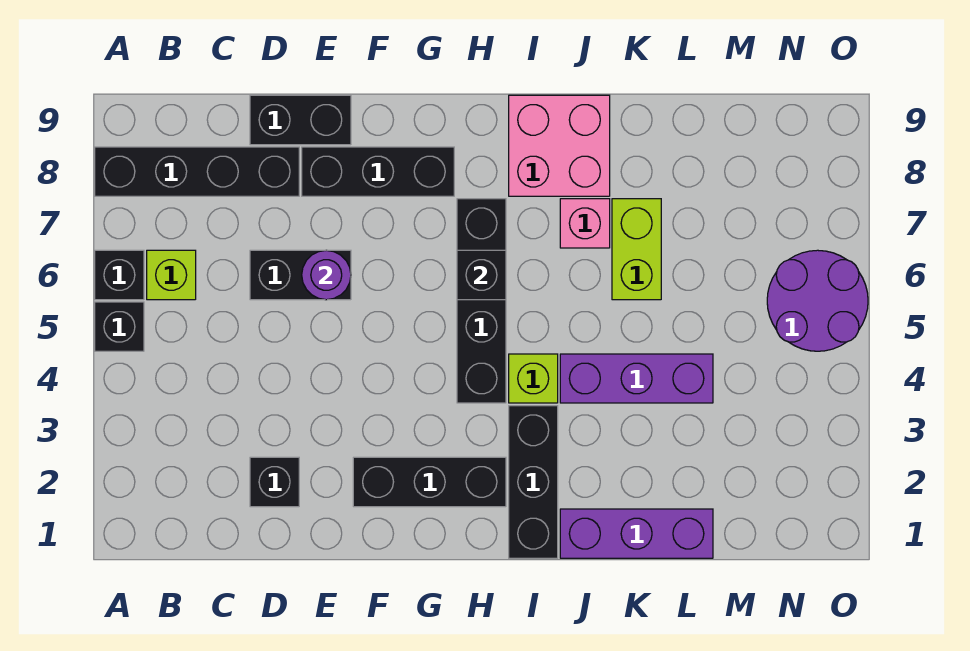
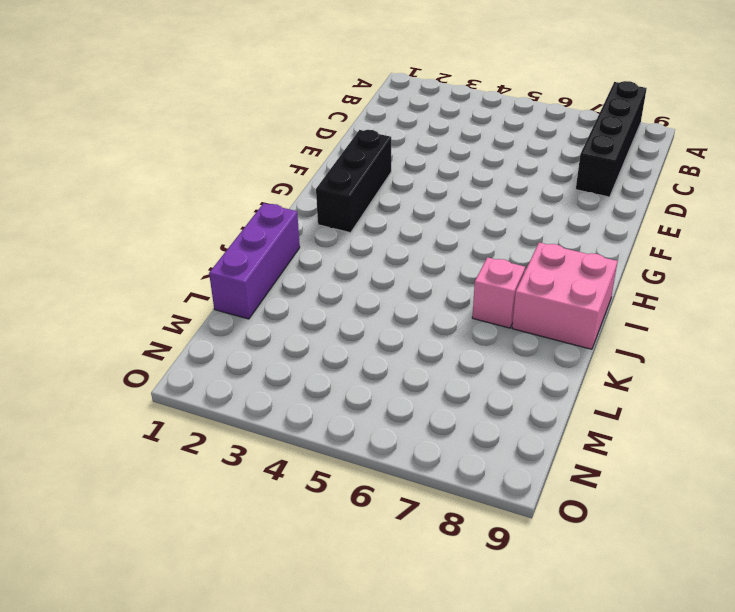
none -> black 1x1 brick [95,302,144,351]
none -> black 1x1 brick [95,250,144,300]
none -> lime 1x1 brick [147,250,196,300]

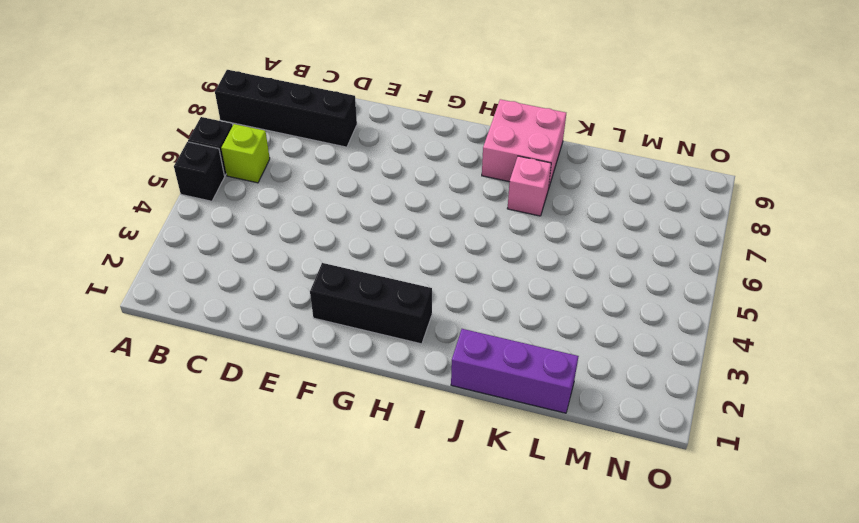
none -> black 1x1 brick [250,457,299,507]
none -> black 1x2 brick [250,250,351,300]
none -> black 1x2 brick [250,95,351,145]

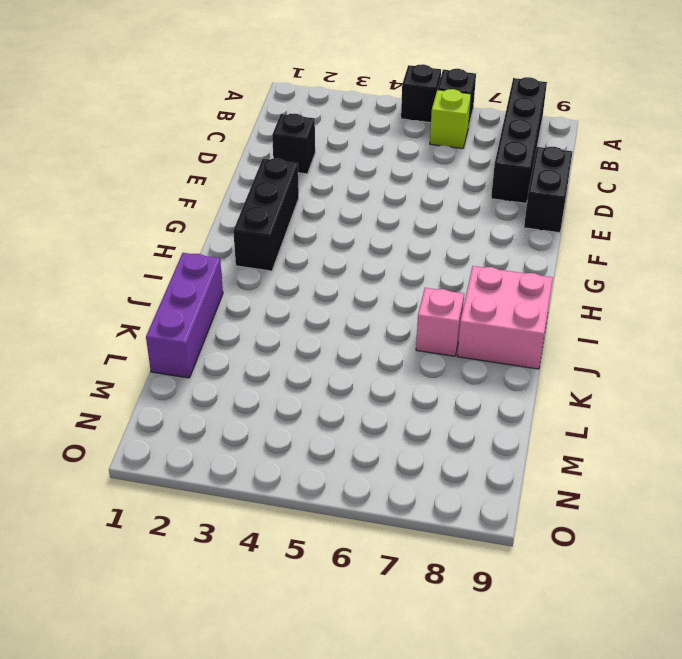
none -> black 1x2 brick [250,250,351,300]
none -> black 1x3 brick [302,147,454,196]
none -> black 1x4 brick [457,199,506,403]

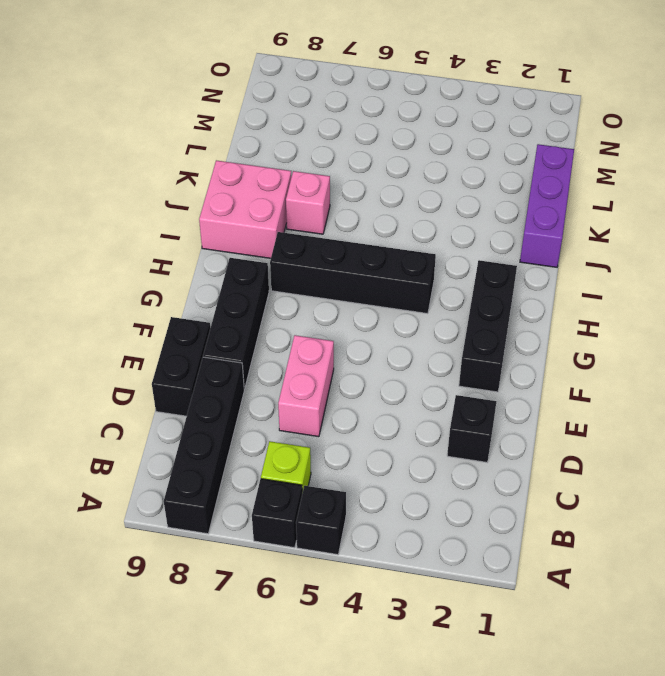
pink 1x2 brick [278,335,334,437] -> black 1x2 brick [250,250,351,300]
none -> black 1x3 brick [509,406,558,558]
none -> lime 1x1 brick [509,354,558,403]
none -> purple 1x3 brick [560,354,713,403]

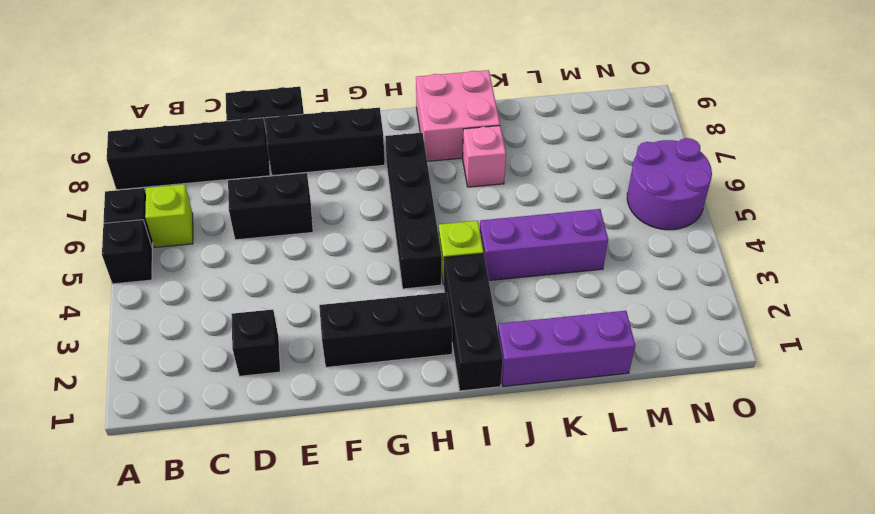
none -> lime 1x2 brick [612,199,661,300]
none -> purple 1x1 round brick [302,250,351,300]
none -> black 1x1 brick [457,250,506,300]

